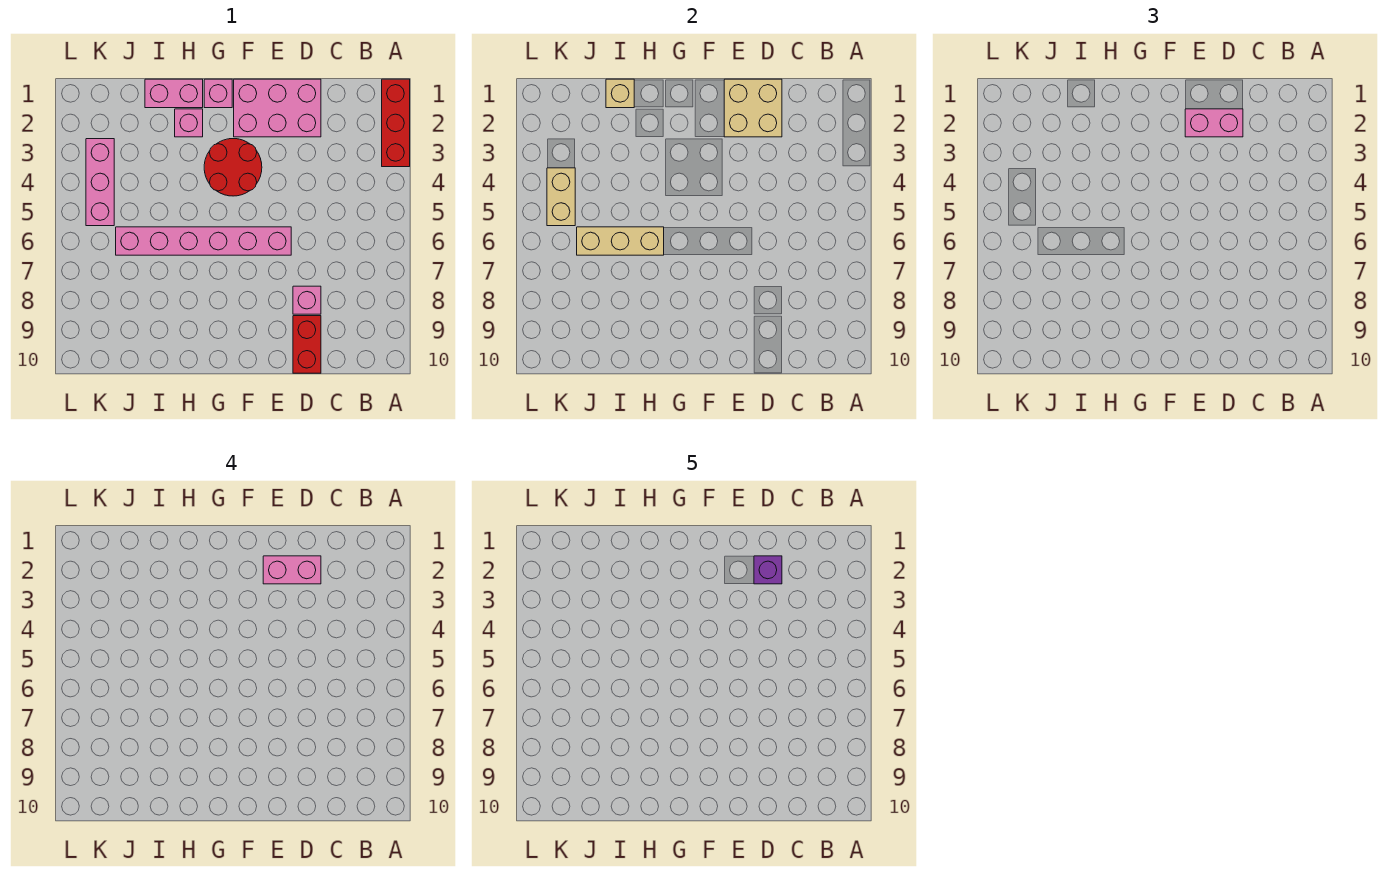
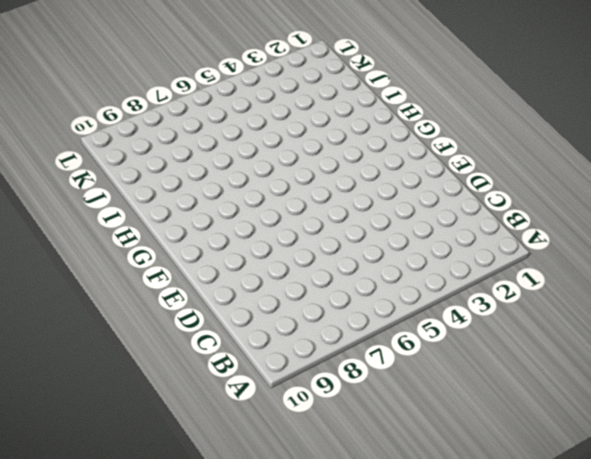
none -> red 1x3 brick [382,79,410,167]
none -> pink 2x3 brick [234,79,321,137]
none -> pink 1x1 brick [293,286,321,314]

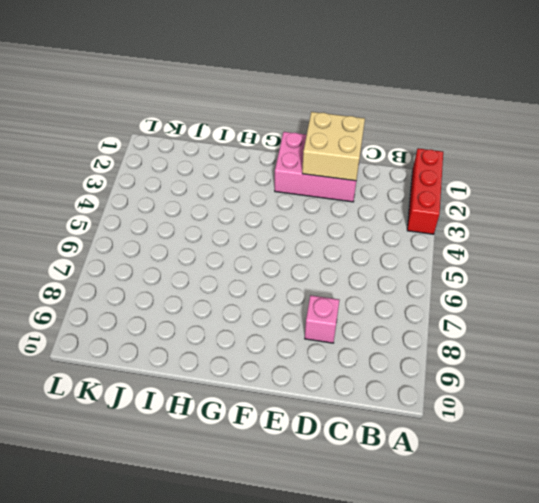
none -> red 1x2 brick [293,316,321,373]
none -> pink 1x6 brick [116,227,291,255]
none -> red 2x2 round brick [204,139,262,196]

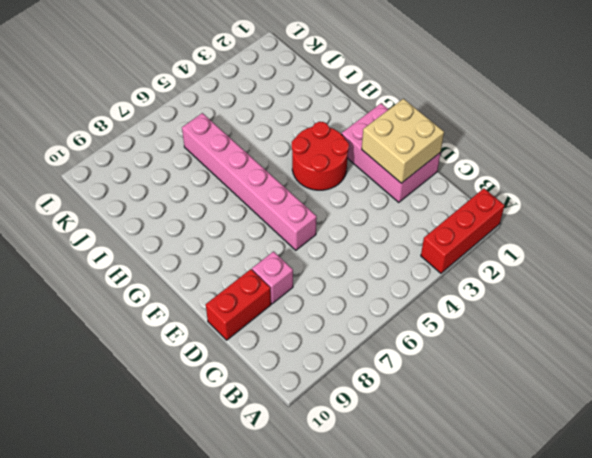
none -> pink 1x1 brick [204,79,232,108]
none -> pink 1x2 brick [145,79,203,108]
none -> pink 1x1 brick [175,109,203,137]

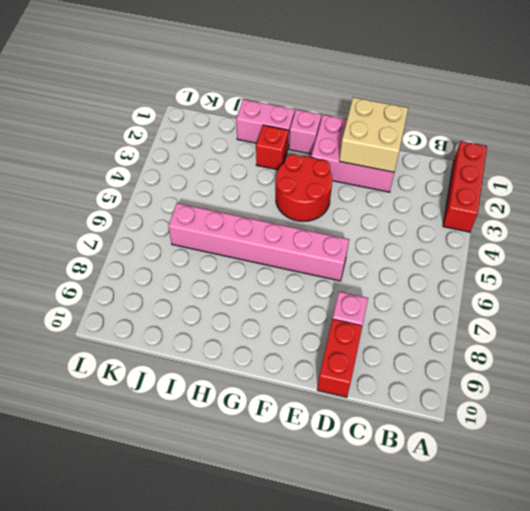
red 1x1 brick [256,125,288,170] -> pink 1x1 brick [175,109,203,137]
none -> pink 1x3 brick [86,139,114,226]
none -> tan 1x3 brick [577,227,664,255]
none -> tan 1x1 brick [606,79,634,108]

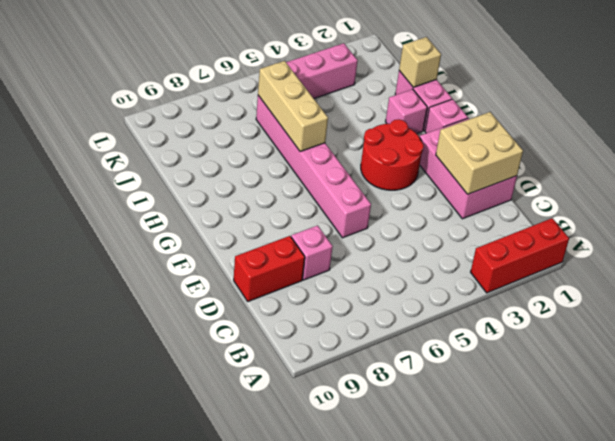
none -> tan 1x2 brick [547,168,575,226]
none -> pink 1x2 brick [1185,109,1243,137]
none -> pink 1x2 brick [263,556,321,584]

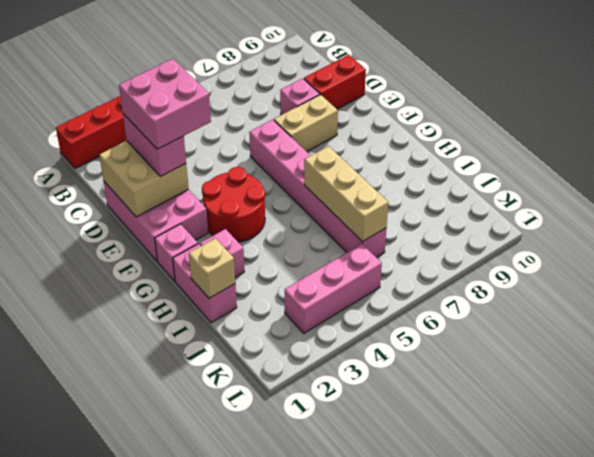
pink 2x2 brick [119,59,211,149] -> pink 1x2 brick [263,556,321,584]
tan 1x2 brick [274,94,338,152] -> tan 1x2 brick moved to [547,168,575,226]
none -> purple 1x1 brick [754,556,782,584]

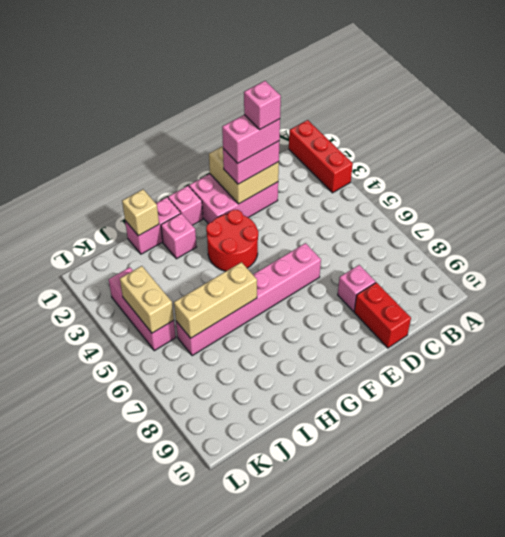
pink 1x1 brick [244,81,281,130] -> purple 1x1 brick [754,556,782,584]

